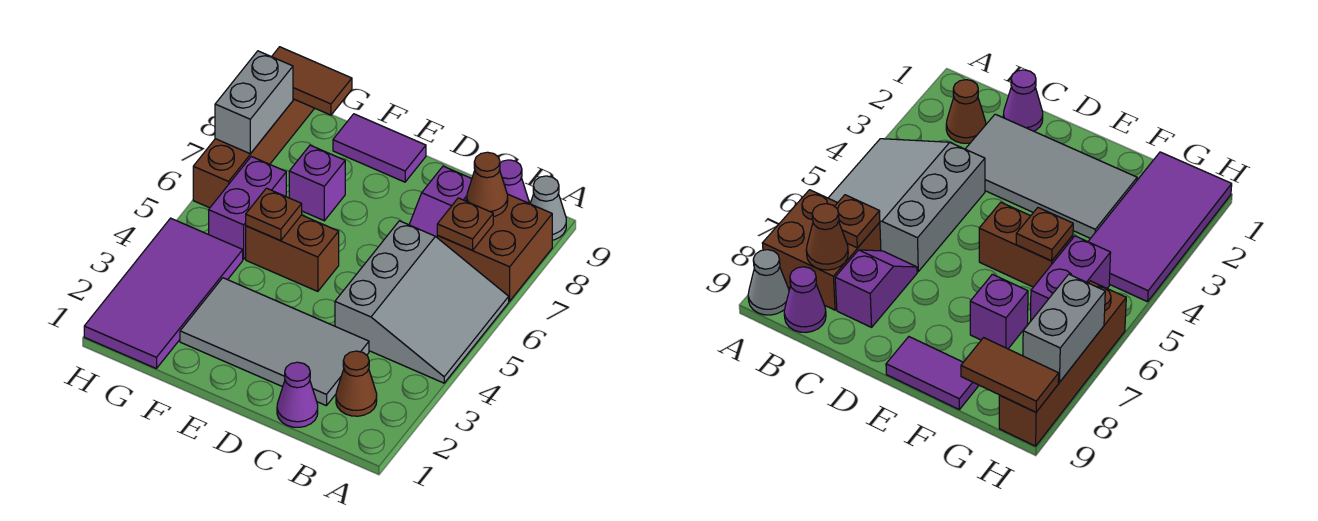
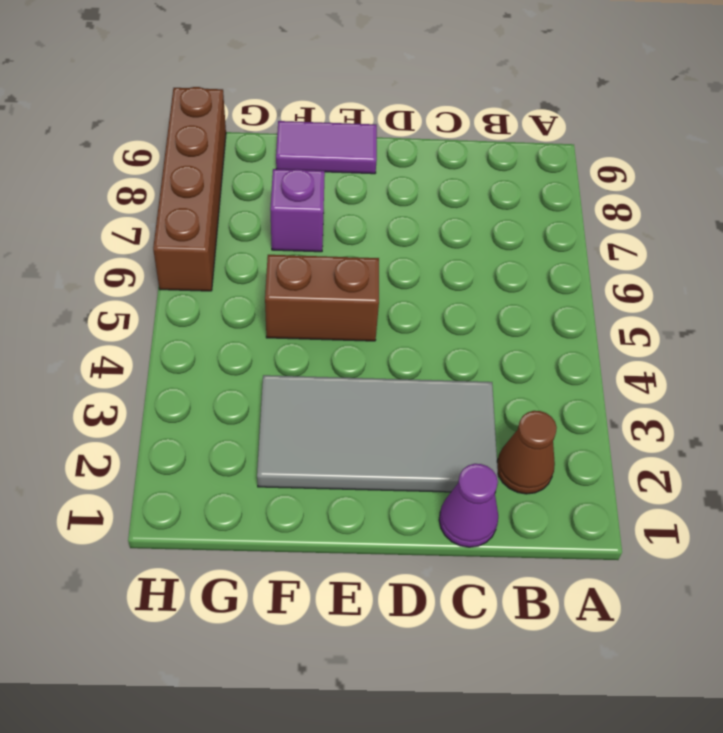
none -> grey 3x3 slope [335,221,509,383]
none -> brown 2x2 brick [437,194,552,301]
none -> grey 1x1 cone [530,176,566,240]

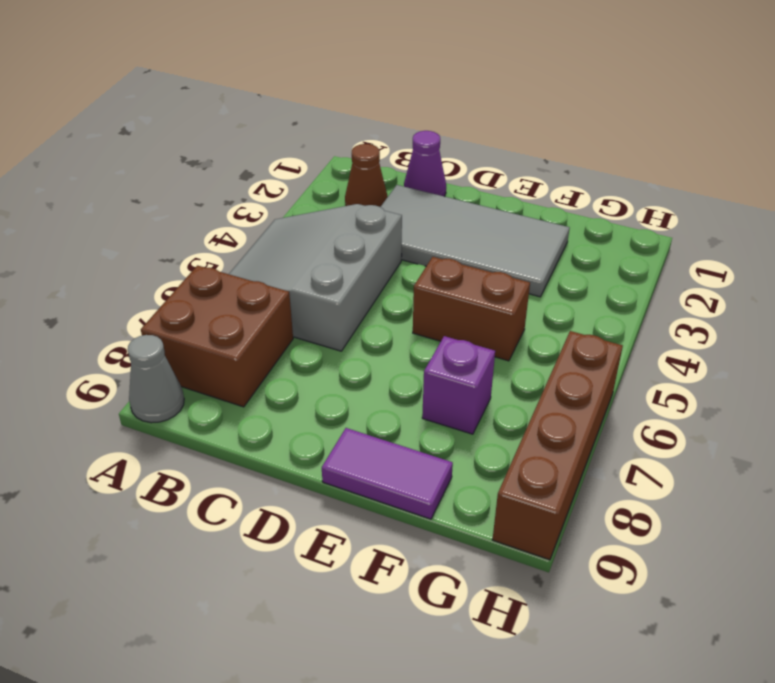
none -> purple 1x1 cone [500,160,529,203]
none -> purple 1x2 slope [409,166,472,237]
none -> purple 2x4 tile [84,218,243,369]

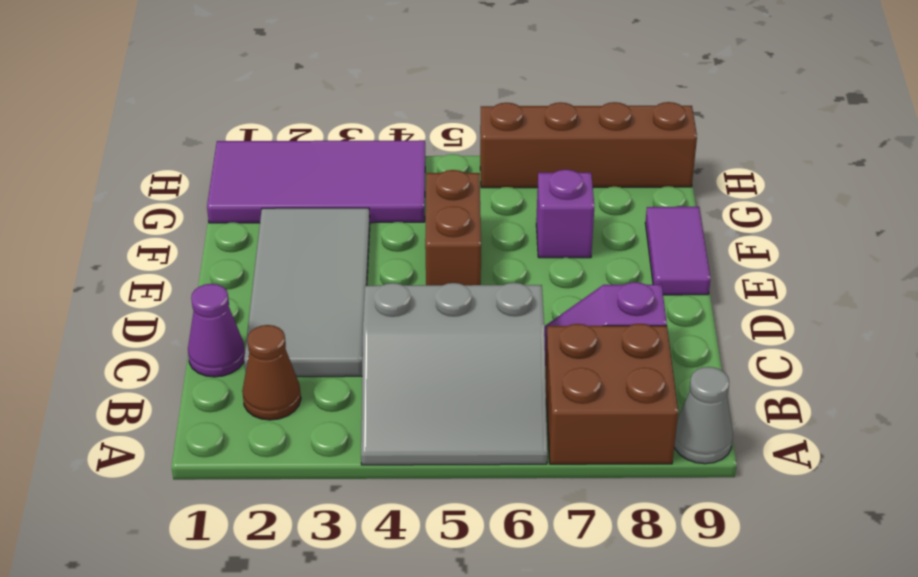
none -> purple 1x1 cone [500,160,529,203]
none -> purple 1x2 brick [209,156,286,259]
none -> brown 1x1 plate [437,198,493,250]

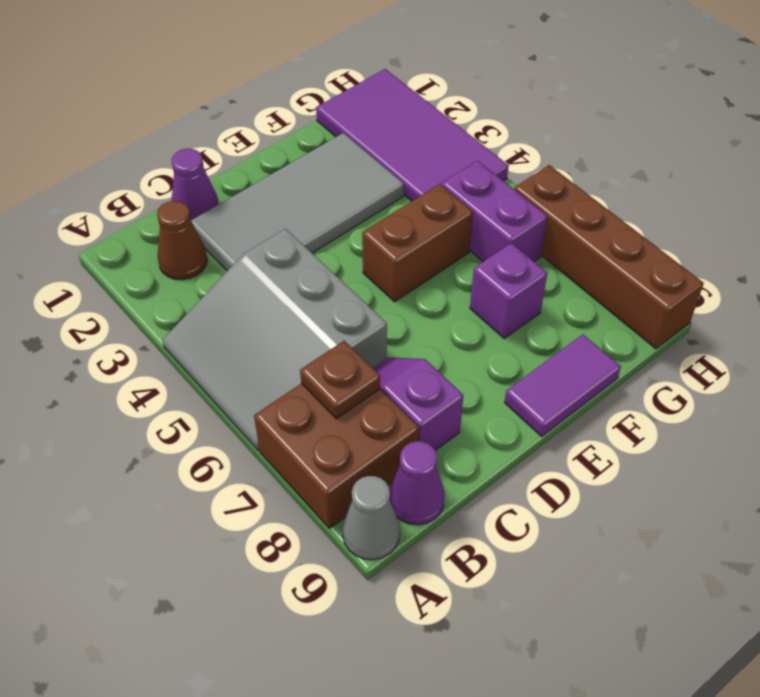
none -> brown 1x1 cone [467,152,508,217]
none -> brown 1x1 plate [246,188,302,241]
none -> brown 1x2 tile [272,47,352,115]

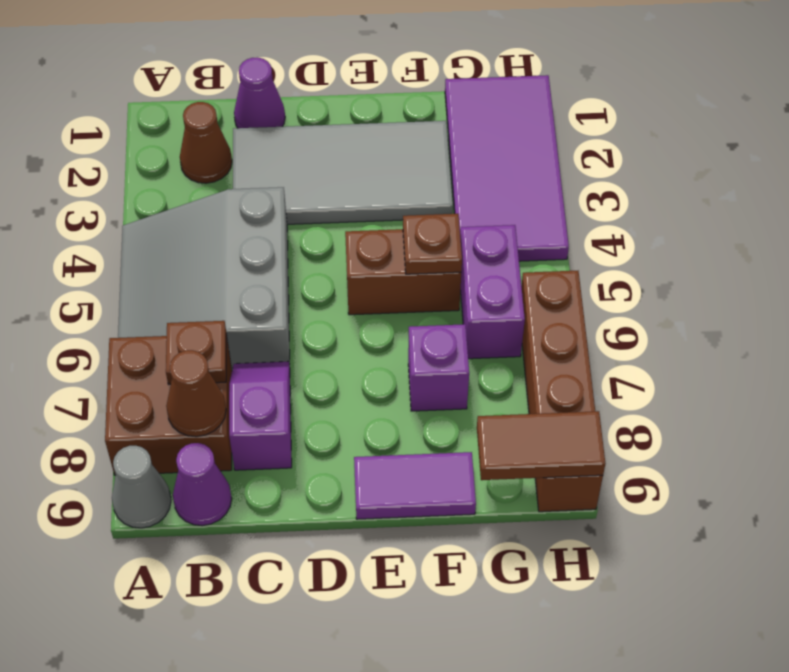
none -> grey 1x2 brick [215,51,293,154]

